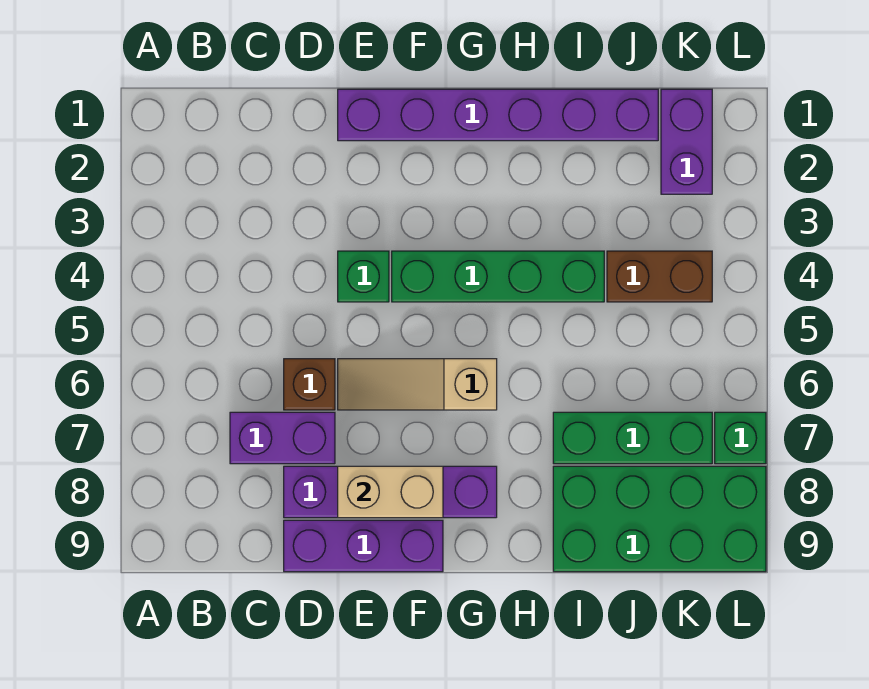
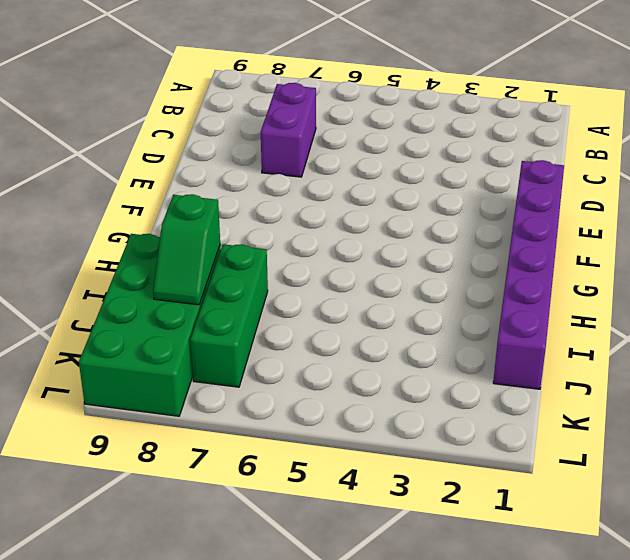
green 1x2 slope [153,194,220,305] -> none
none -> brown 1x1 brick [284,359,335,410]
none -> purple 1x4 brick [284,466,497,518]
none -> purple 1x3 brick [284,520,443,572]

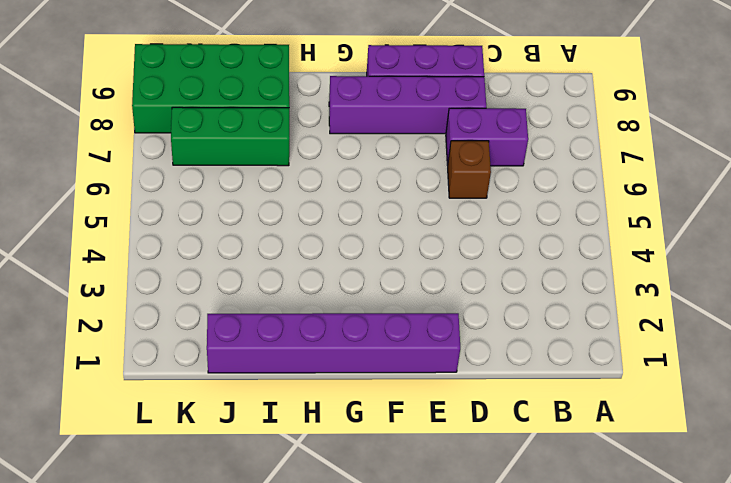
none -> green 1x1 brick [338,251,389,302]
none -> tan 1x3 slope [338,359,497,410]
none -> green 1x4 brick [392,251,604,302]

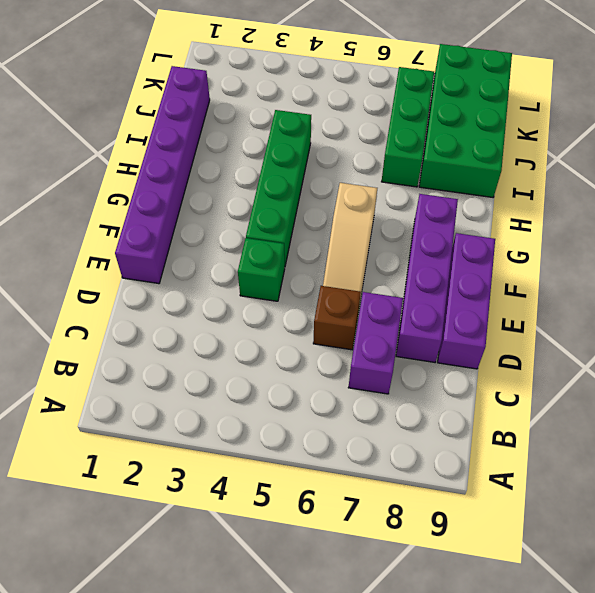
none -> brown 1x2 brick [607,251,712,302]
none -> purple 1x2 brick [661,89,712,194]
none -> green 1x1 brick [715,412,766,464]

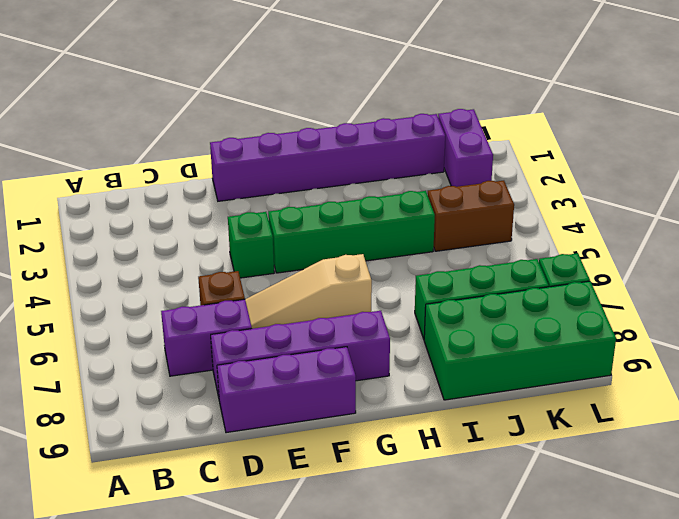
none -> tan 1x2 brick [338,466,443,518]

